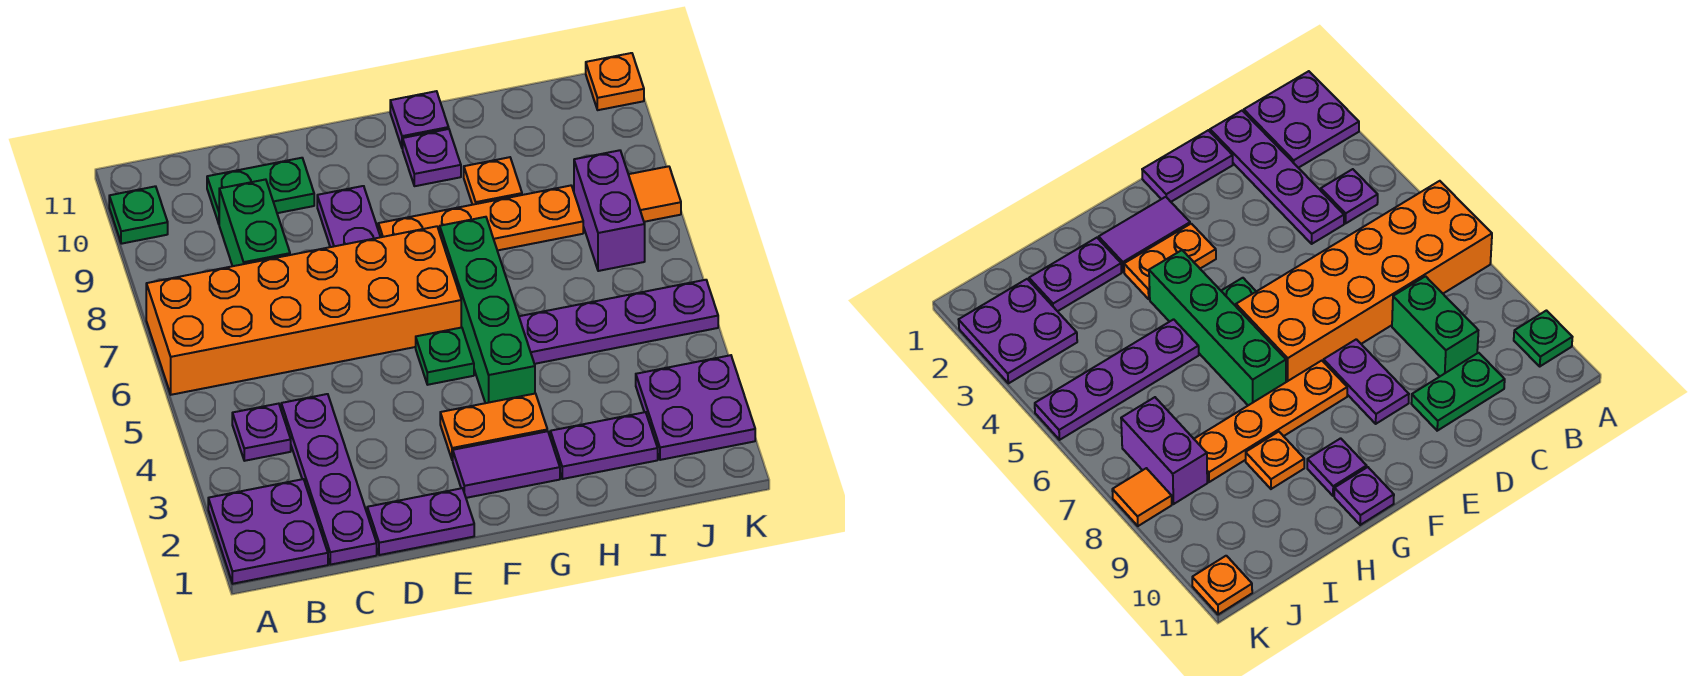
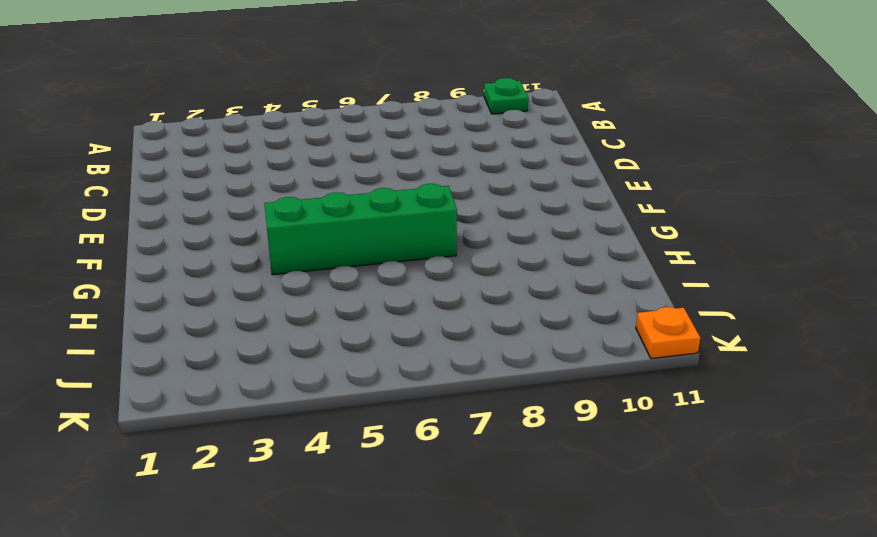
none -> purple 2x2 plate [208,479,328,584]
none -> orange 2x6 brick [146,226,461,395]
none -> purple 1x1 plate [232,404,291,461]

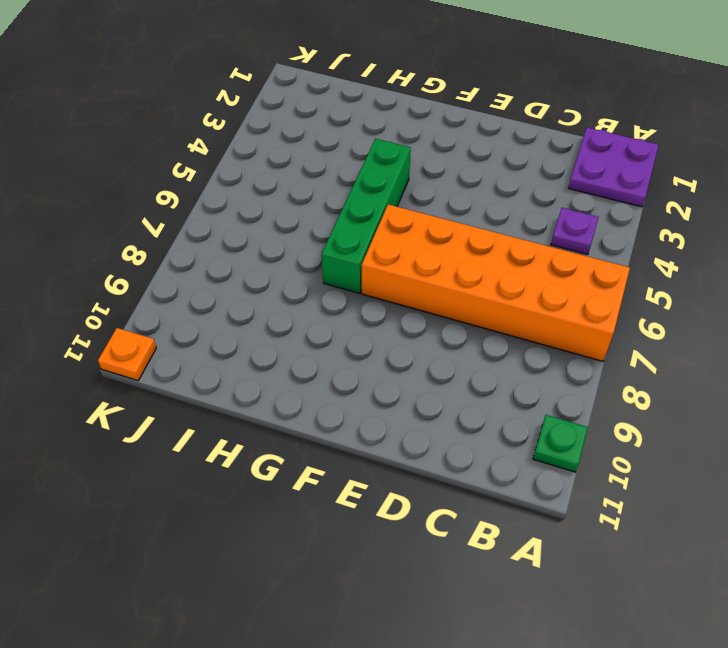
none -> purple 1x4 plate [281,394,377,565]
none -> green 1x2 brick [219,179,290,266]
none -> green 1x2 plate [207,158,314,224]

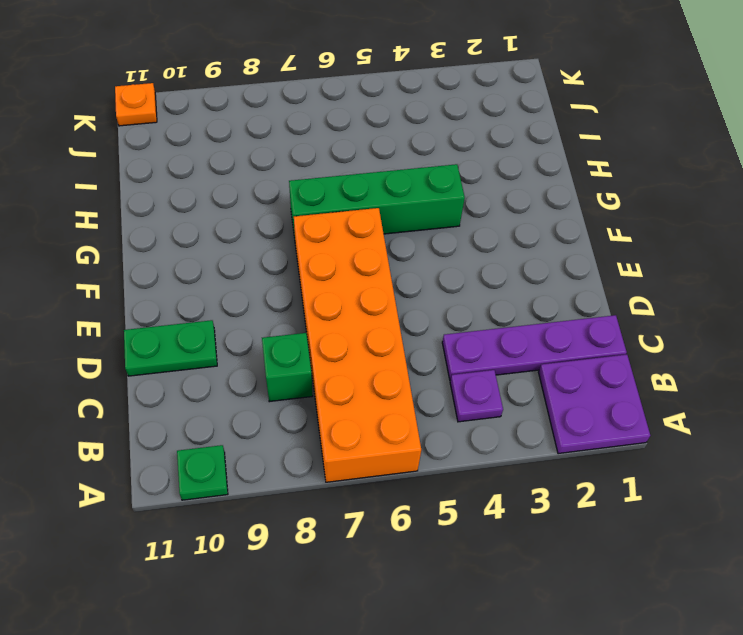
green 1x1 brick [262,333,313,402] -> green 1x2 brick [219,179,290,266]
green 1x2 plate [124,320,217,376] -> green 1x2 plate turned to [207,158,314,224]
none -> purple 1x2 plate [367,488,474,555]
none -> purple 1x2 plate [317,186,380,247]
none -> purple 1x2 tile [453,431,560,498]

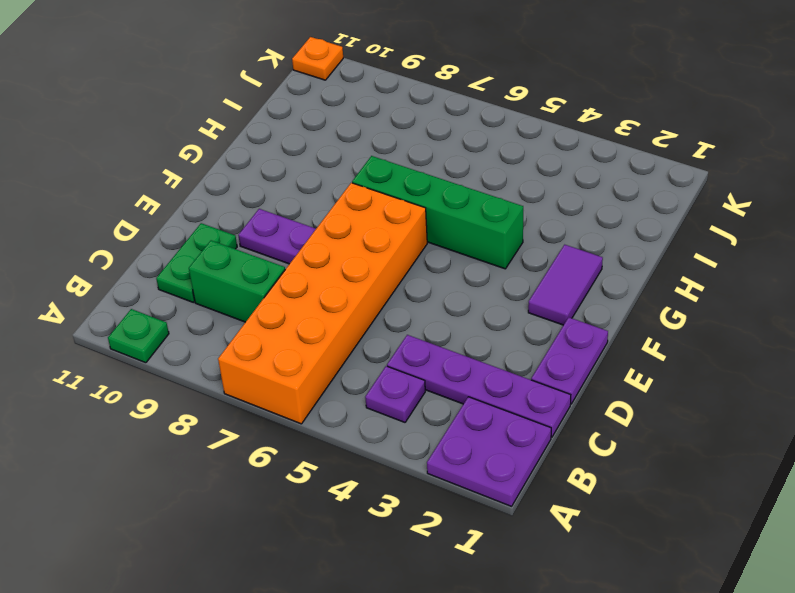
none -> orange 1x2 plate [440,394,547,460]
none -> green 1x1 plate [416,327,474,385]
none -> orange 1x4 plate [378,186,583,251]

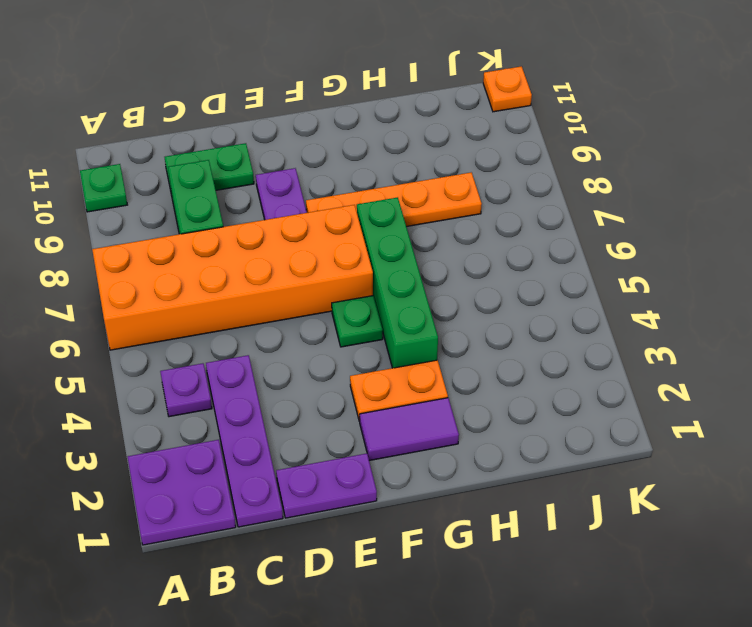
none -> purple 1x1 plate [403,129,461,186]
none -> purple 1x1 plate [390,91,449,148]
none -> purple 1x2 plate [550,412,658,479]

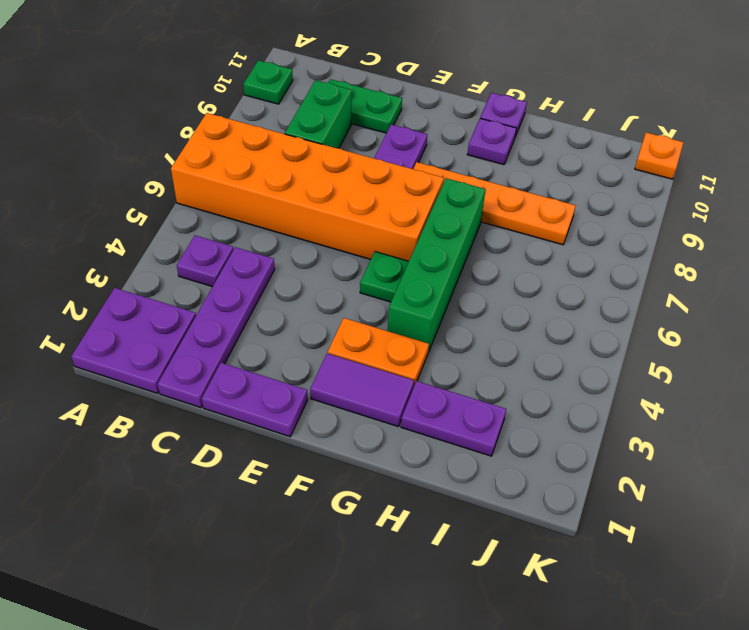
none -> purple 1x4 plate [519,280,718,364]
none -> orange 1x1 plate [464,157,522,205]
none -> purple 2x2 plate [636,355,755,460]

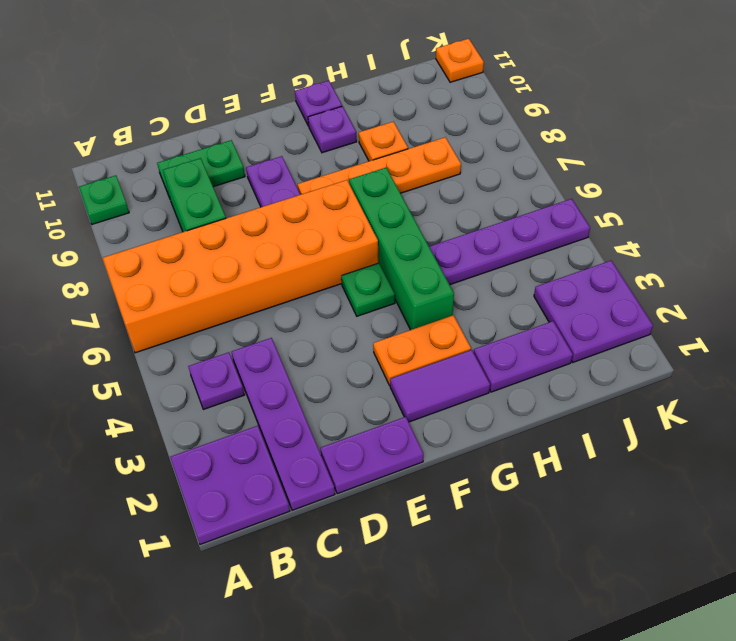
none -> purple 1x2 brick [574,150,645,271]
none -> orange 1x1 tile [628,166,681,222]

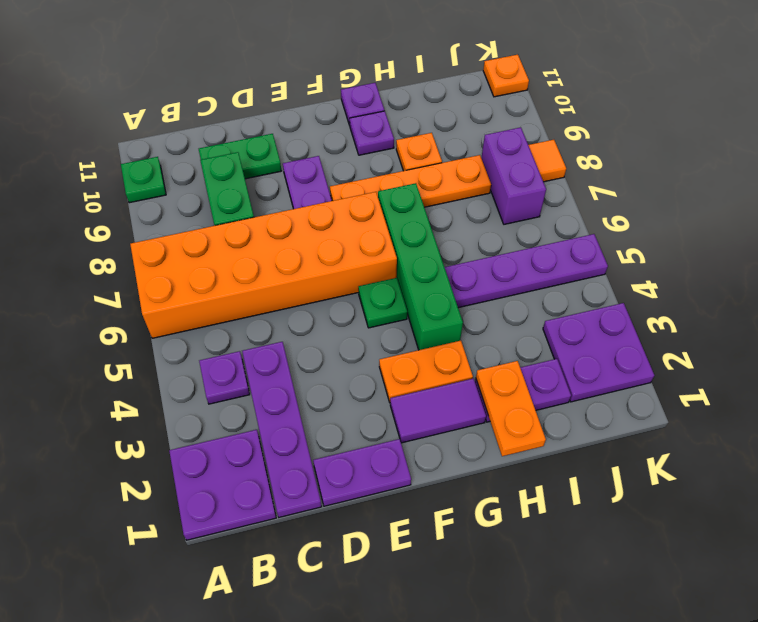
orange 1x2 plate [476,361,546,456] -> none

